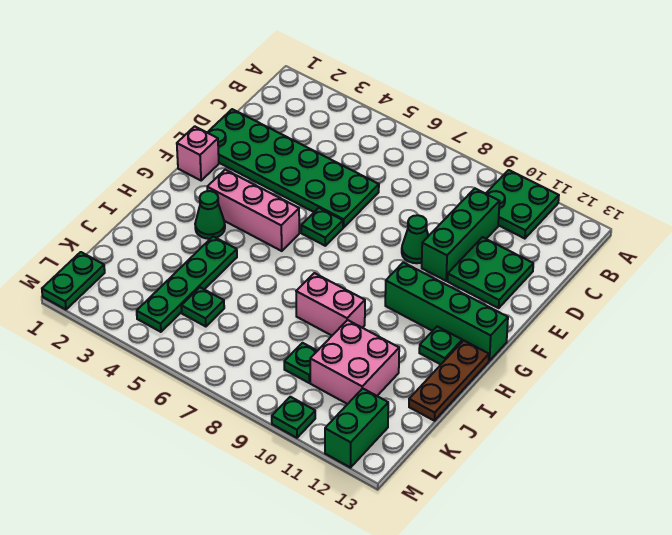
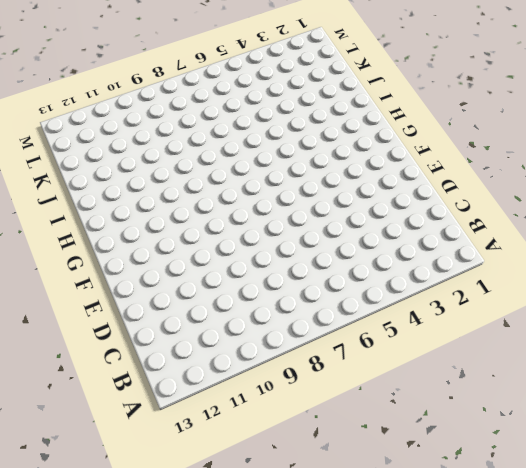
none -> green 2x2 plate [486,170,559,239]
none -> green 1x3 brick [422,189,499,281]
none -> green 2x6 plate [207,109,379,227]

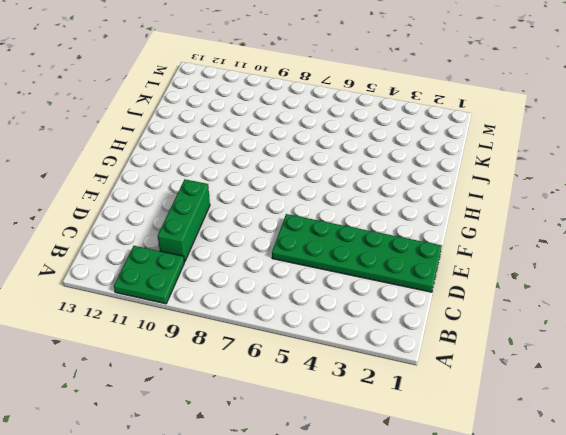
none -> green 2x2 plate [448,237,533,308]
none -> green 1x1 cone [402,215,428,263]
none -> pink 1x1 brick [177,126,219,180]

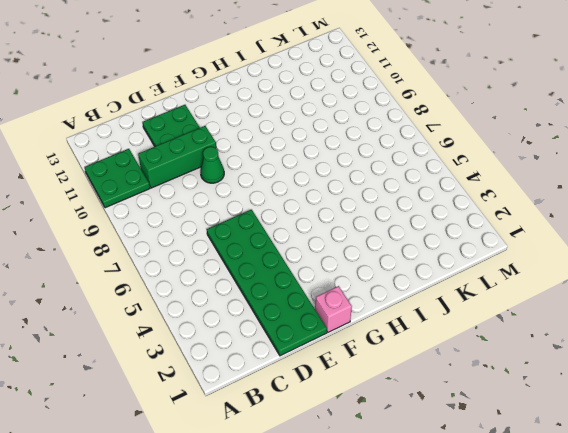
none -> green 1x1 plate [301,208,343,246]
none -> pink 1x3 brick [207,170,299,251]
none -> green 1x4 brick [385,262,508,361]

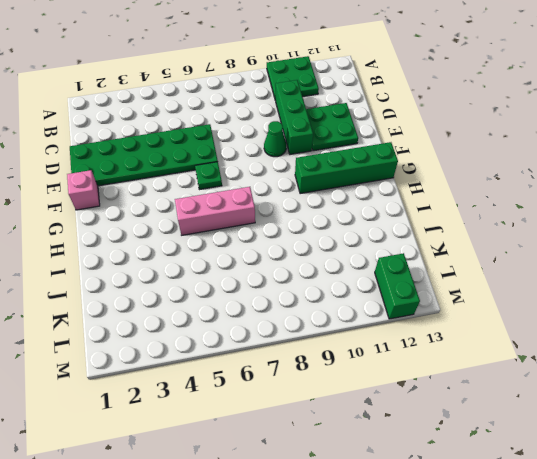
pink 1x3 brick [175,187,255,235] -> pink 1x3 brick moved to [207,170,299,251]
none -> green 1x1 cone [195,191,225,239]
none -> green 1x1 plate [419,327,462,364]
none -> brown 1x3 plate [409,340,489,421]

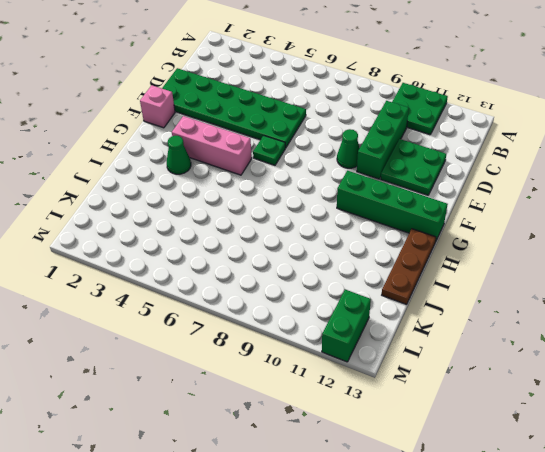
none -> green 1x1 plate [419,327,462,364]
none -> green 1x4 plate [137,237,237,332]
none -> pink 1x2 brick [296,273,365,336]

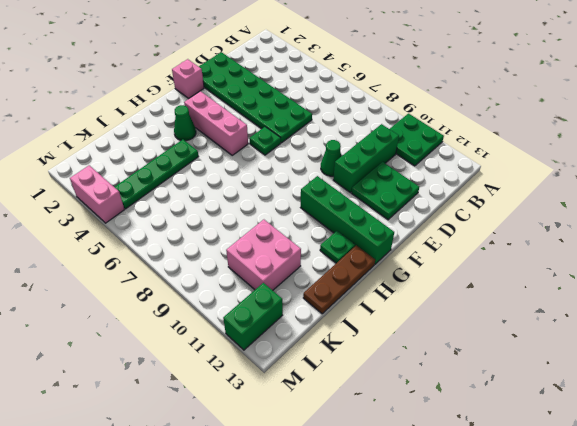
pink 1x2 brick [70,165,124,223] -> pink 1x2 brick moved to [296,273,365,336]
none -> green 1x1 plate [181,287,224,327]
none -> green 1x1 plate [284,343,317,383]
none -> green 1x2 plate [42,252,105,310]

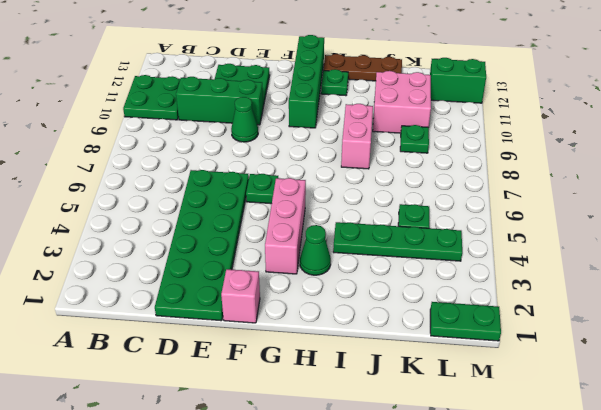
none -> green 1x1 plate [272,397,315,438]

